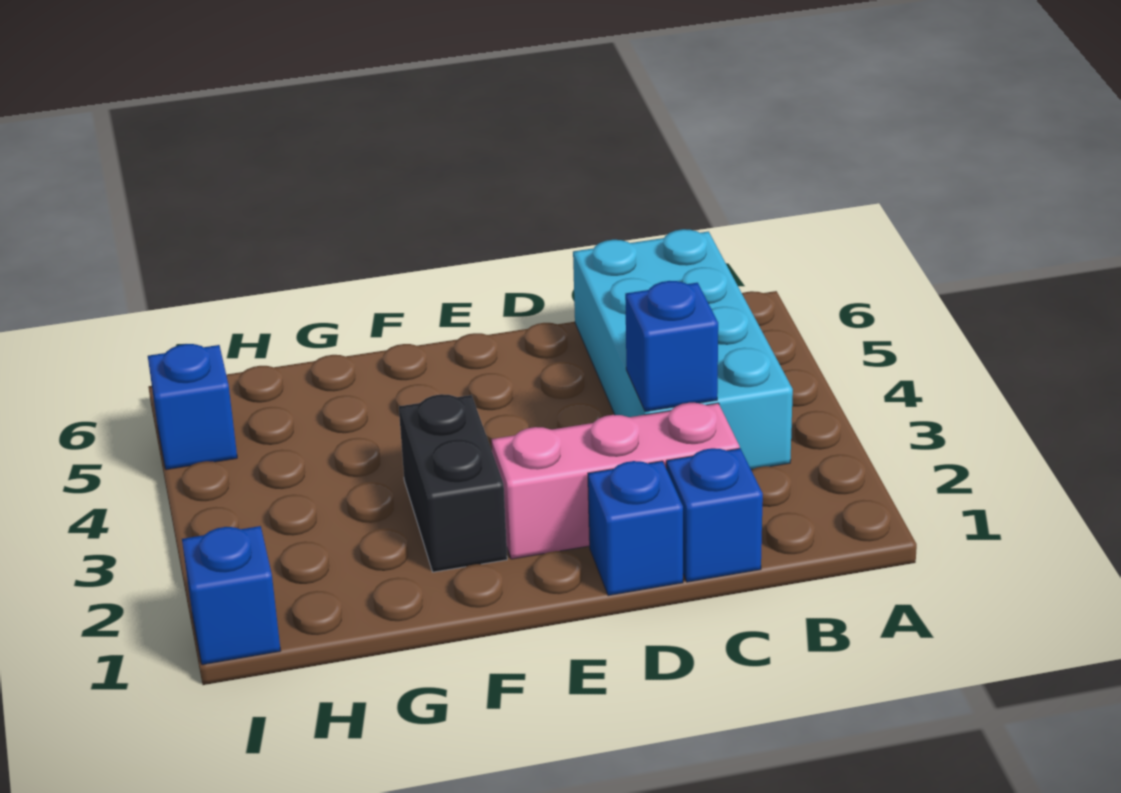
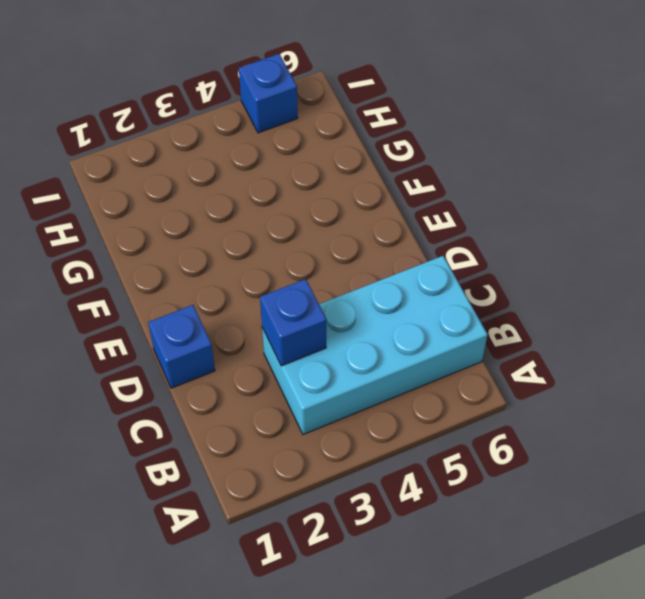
none -> blue 1x1 brick [666,448,763,582]
none -> pink 1x3 brick [491,403,740,559]

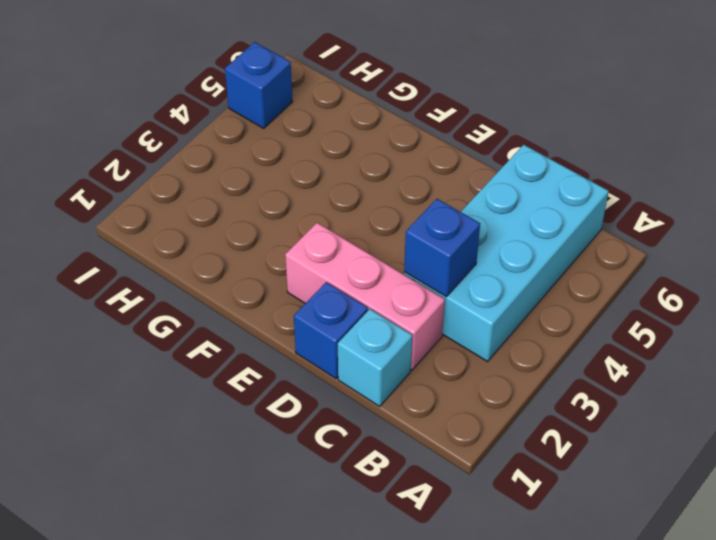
cyan 1x1 brick [338,309,412,406] -> blue 1x1 brick [666,448,763,582]
none -> black 1x2 brick [399,394,507,572]
none -> blue 1x1 brick [182,526,281,665]

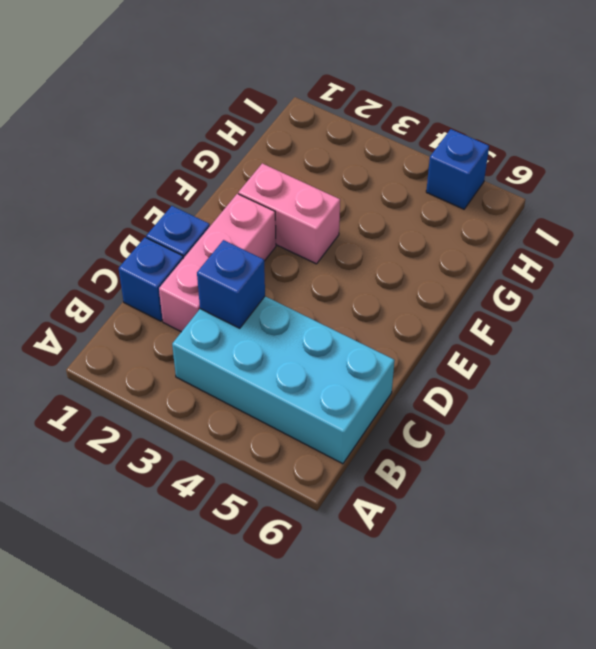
pink 1x2 brick [238,163,340,264] -> black 1x2 brick [399,394,507,572]
none -> blue 1x1 brick [182,526,281,665]

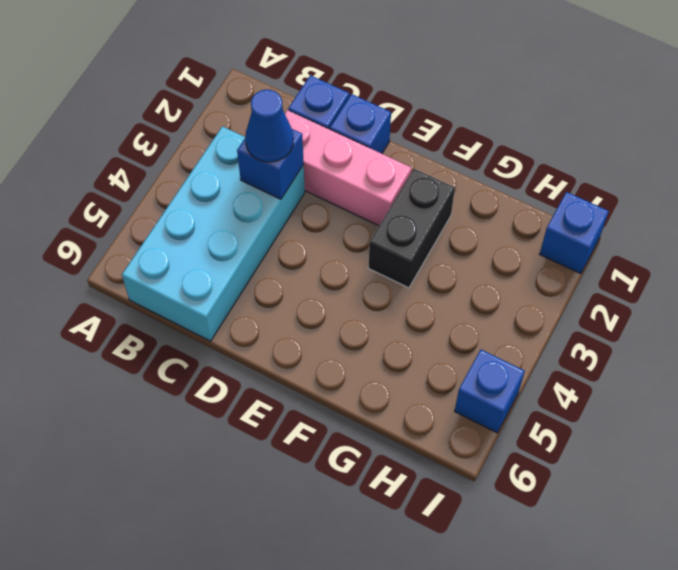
blue 1x1 cone [245,90,293,162] -> none

